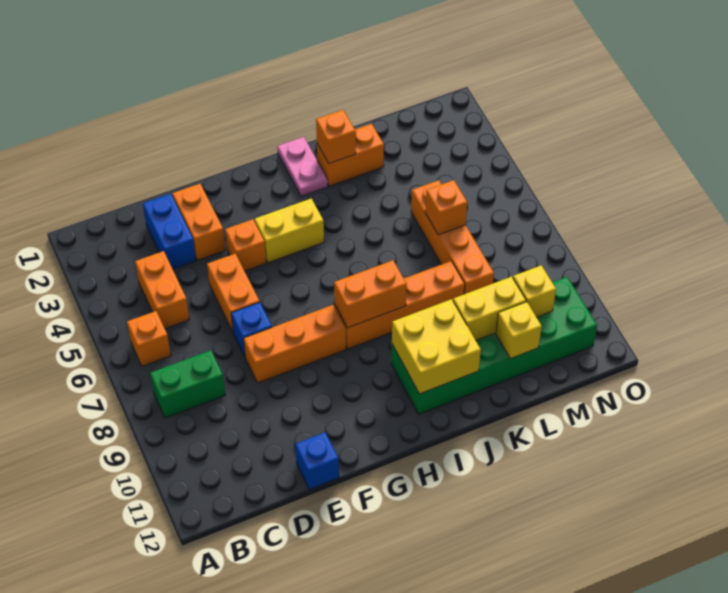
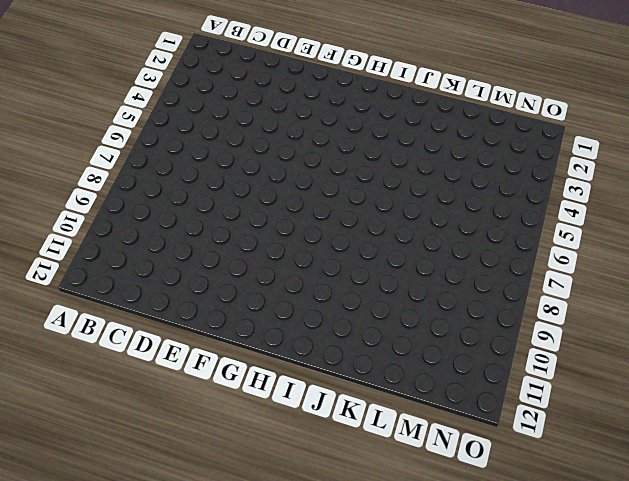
none -> orange 1x1 brick [127,311,171,366]
none -> green 1x2 brick [150,350,225,418]
none -> orange 1x2 brick [135,251,189,329]

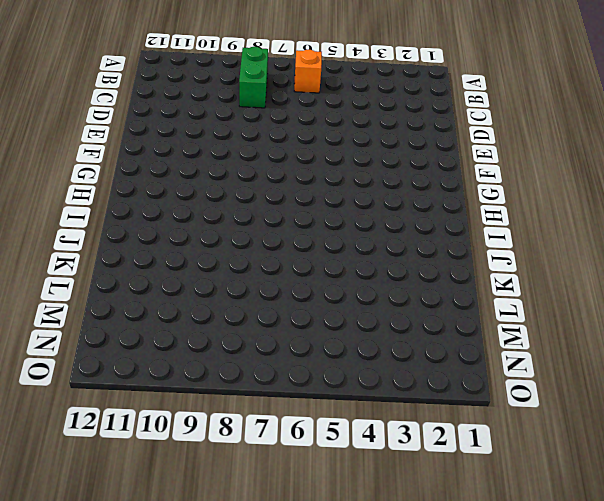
none -> orange 1x2 brick [135,251,189,329]
none -> blue 1x2 brick [143,194,196,269]
none -> orange 1x2 brick [172,184,225,260]

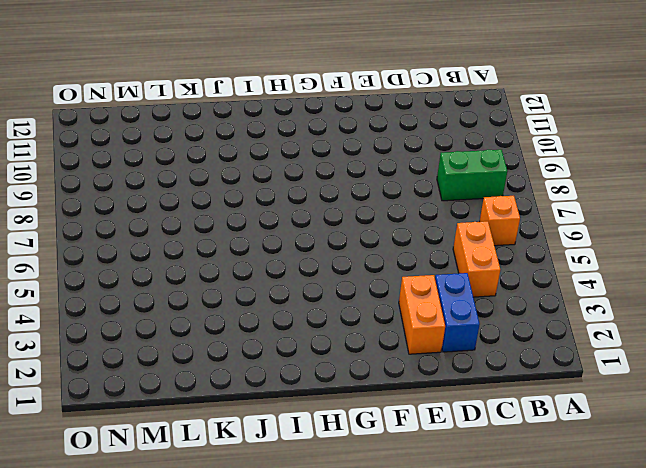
none -> orange 1x2 brick [207,254,260,332]
none -> blue 1x1 brick [231,302,272,357]
none -> orange 1x3 brick [244,305,346,383]

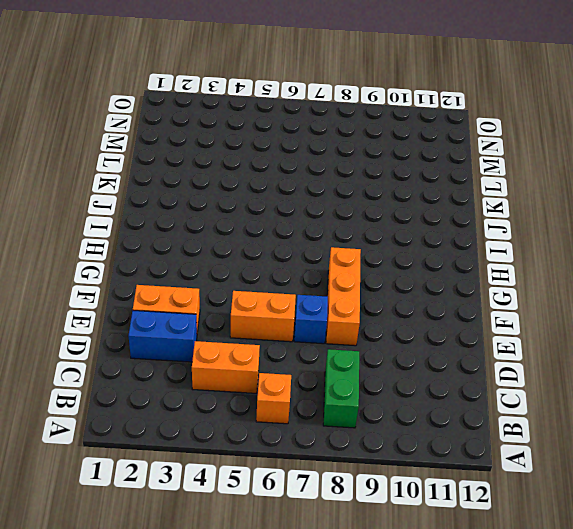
none -> blue 1x1 brick [295,432,339,490]
none -> orange 1x1 brick [225,219,266,271]
none -> yellow 1x2 brick [254,198,324,263]

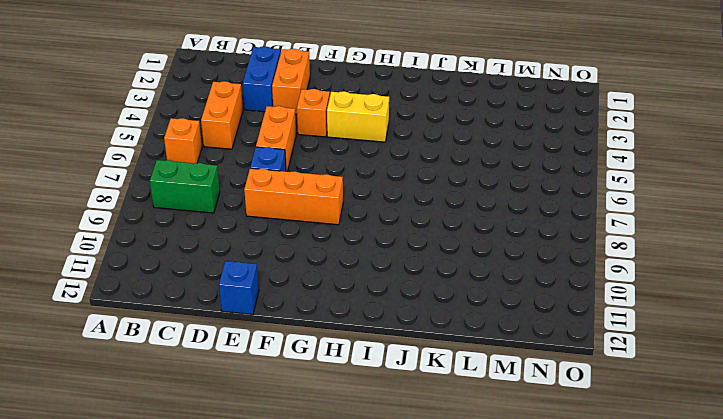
none -> orange 1x4 brick [335,261,465,349]
none -> pink 1x2 plate [277,137,328,196]
none -> green 2x6 brick [391,277,597,414]

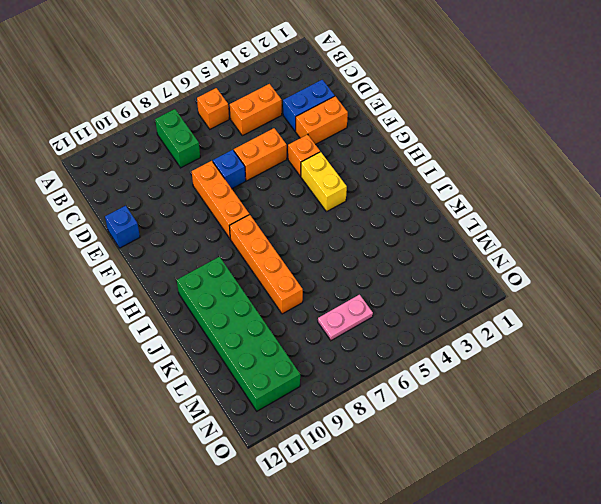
pink 1x2 plate [318,295,373,341] -> pink 1x2 plate moved to [277,137,328,196]
none -> orange 1x2 brick [317,124,384,186]
none -> orange 1x4 brick [411,180,494,294]
none -> orange 1x2 brick [334,260,407,328]

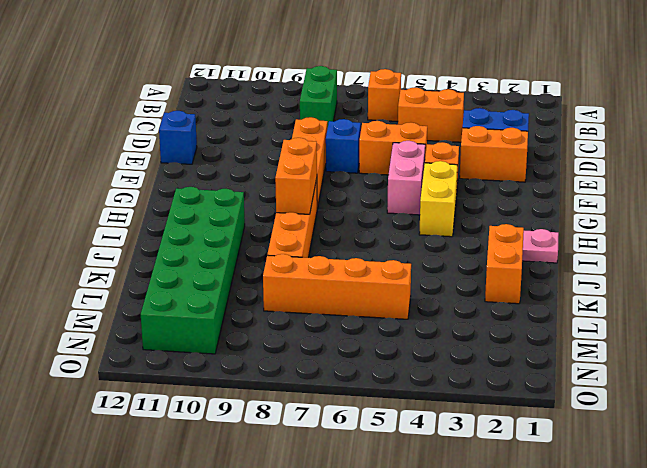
pink 1x2 brick [387,141,425,215] -> none
none -> yellow 2x2 brick [392,299,481,394]
none -> orange 1x1 brick [316,110,356,163]
none -> yellow 1x2 brick [453,277,526,340]

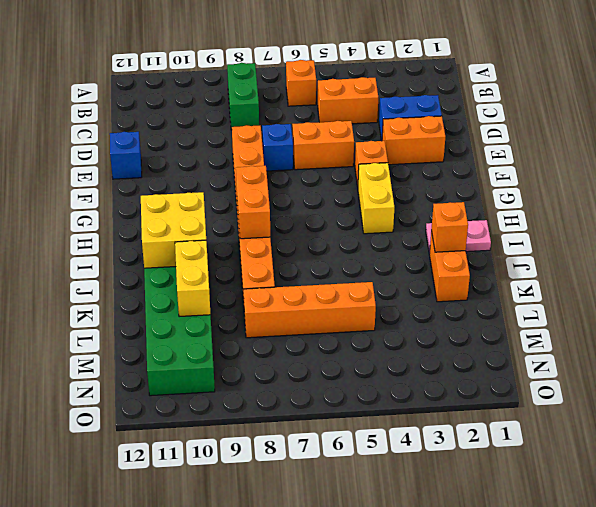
none -> orange 1x1 brick [425,180,467,235]
none -> yellow 1x1 brick [496,302,542,359]
none -> yellow 1x1 brick [513,265,556,317]

